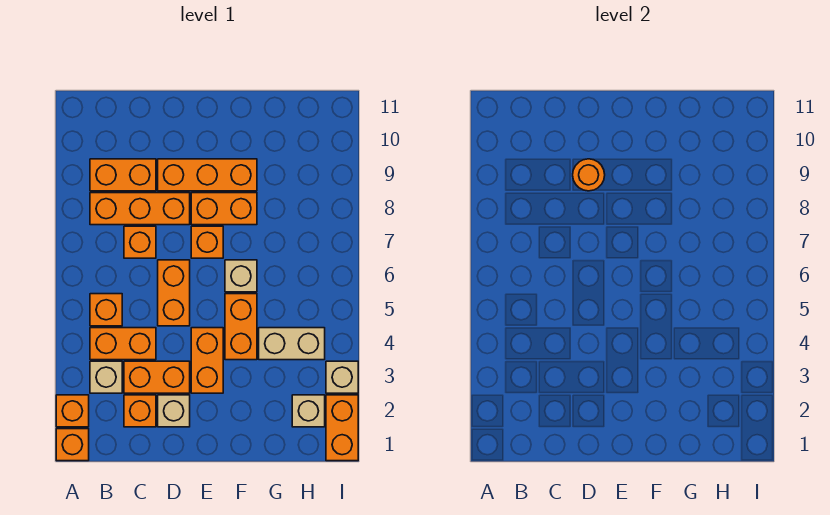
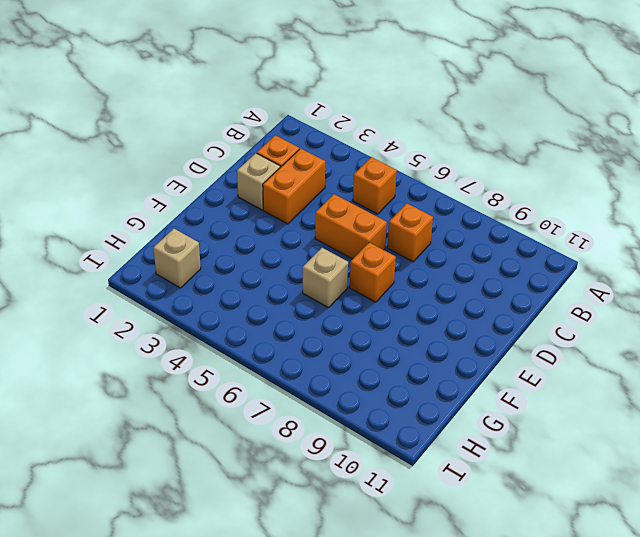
none -> orange 1x1 brick [56,429,89,461]
none -> orange 1x1 brick [56,395,89,427]
none -> tan 1x1 brick [90,361,122,393]

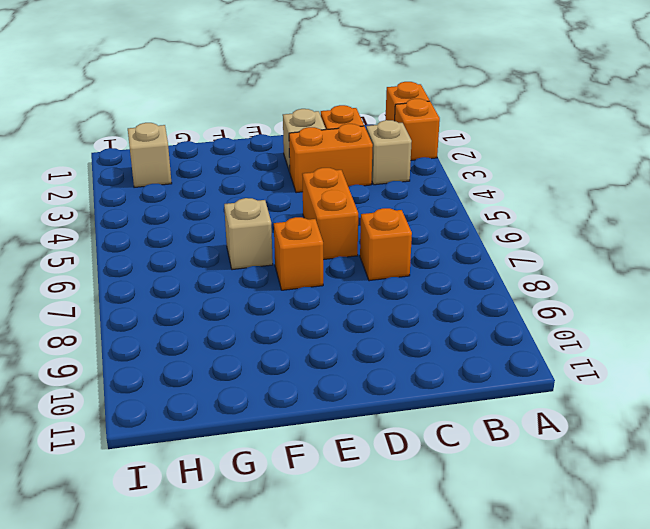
none -> orange 1x2 brick [90,328,156,360]
none -> orange 1x1 brick [90,294,122,326]
none -> orange 1x3 brick [90,193,190,225]

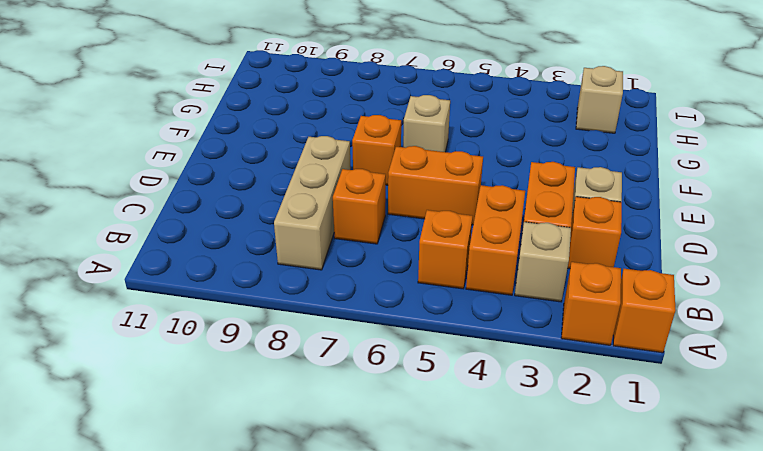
tan 1x3 brick [274,136,351,270] -> orange 1x3 brick [90,193,190,225]
none -> orange 1x2 brick [90,159,156,191]
none -> orange 1x3 brick [158,159,257,191]
none -> orange 1x2 brick [191,328,223,393]

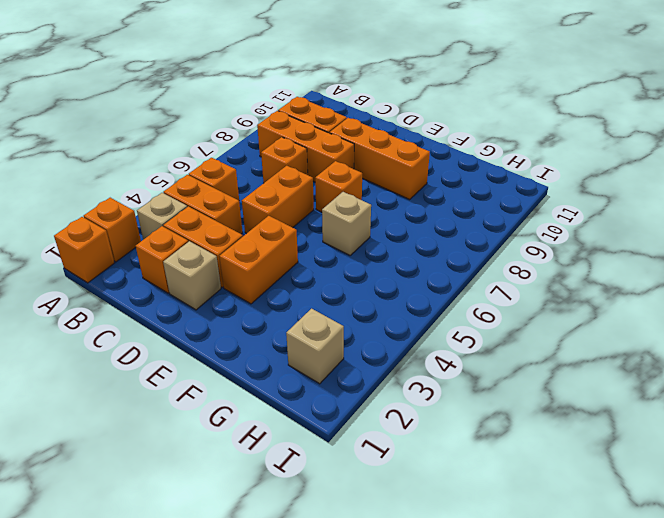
none -> orange 1x2 brick [191,193,257,225]
none -> orange 1x2 brick [225,294,257,360]
none -> tan 1x2 brick [259,328,325,360]

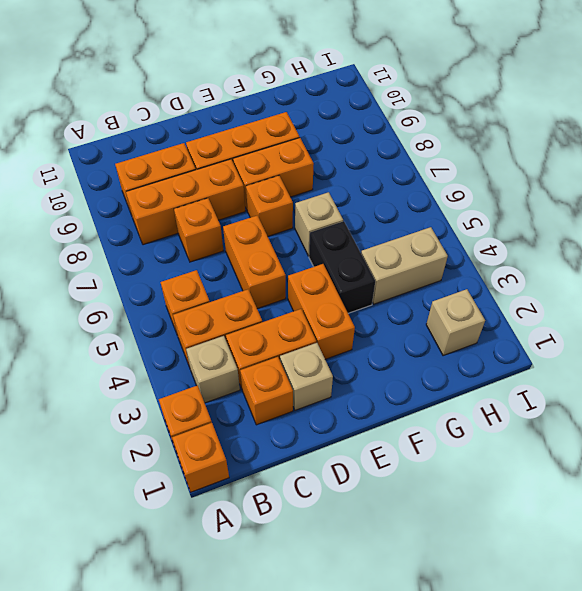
black 1x2 brick [309,221,375,313] -> orange 1x2 brick [225,294,257,360]
none -> orange 1x2 brick [326,395,358,461]
none -> tan 1x1 brick [326,361,358,393]
none -> orange 1x1 round brick [573,159,605,191]

